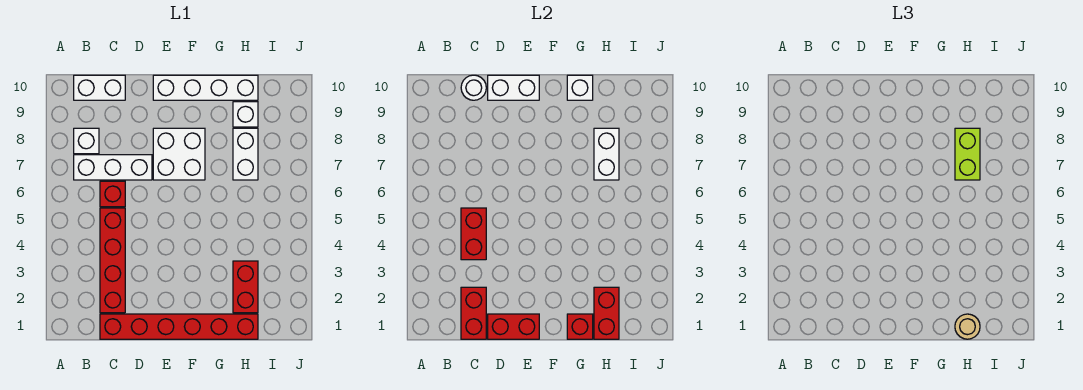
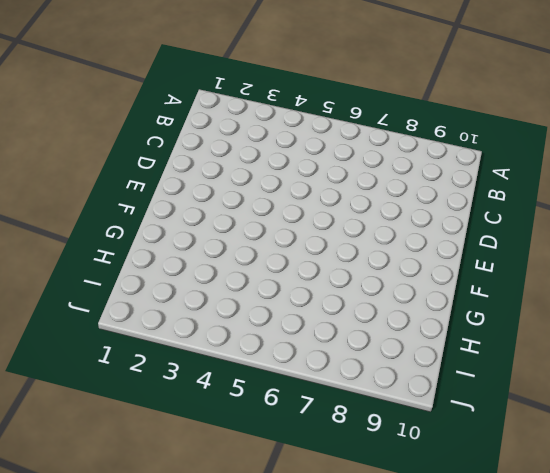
none -> white 1x3 brick [74,155,152,180]
none -> white 1x1 brick [74,128,99,154]
none -> white 1x2 brick [74,75,125,100]

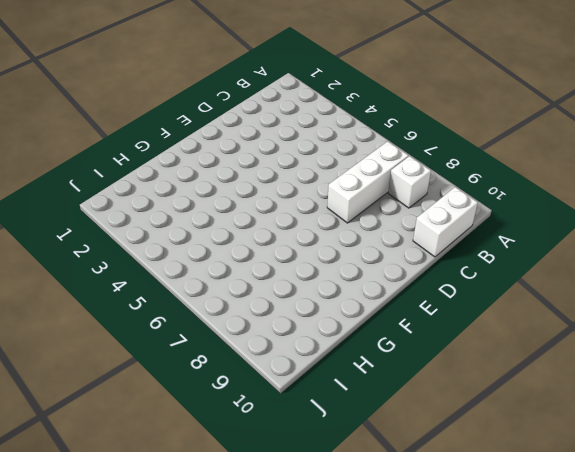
none -> red 1x6 brick [100,314,258,339]
none -> red 1x4 brick [100,208,125,313]
none -> red 1x1 brick [100,181,125,207]

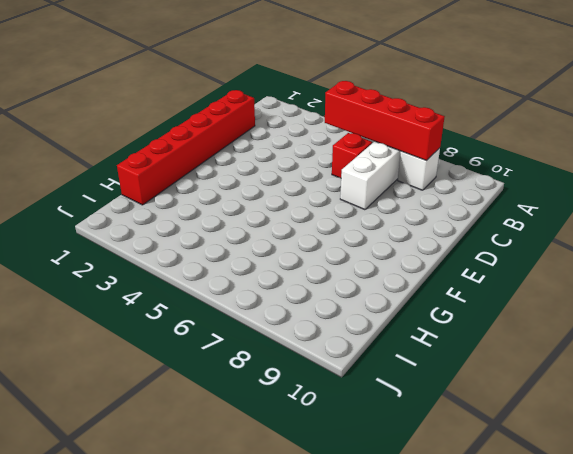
red 1x4 brick [325,81,445,161] -> red 1x4 brick moved to [100,208,125,313]
none -> white 1x2 brick [74,75,125,100]
none -> white 2x2 brick [153,128,205,180]
none -> white 1x4 brick [153,75,258,100]

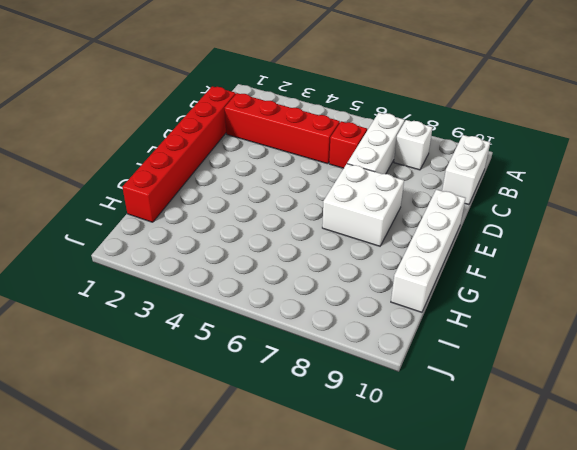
none -> red 1x2 brick [233,261,258,313]
none -> white 1x2 brick [233,128,258,180]
none -> white 1x1 brick [233,102,258,127]

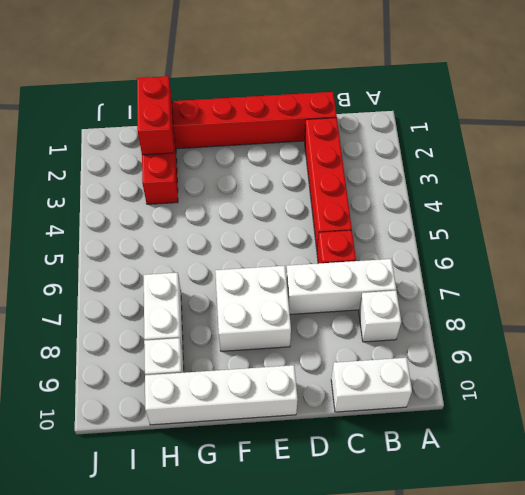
none -> red 1x2 brick [461,287,486,339]
none -> red 1x2 brick [461,208,486,260]
none -> white 1x1 round brick [461,75,486,100]

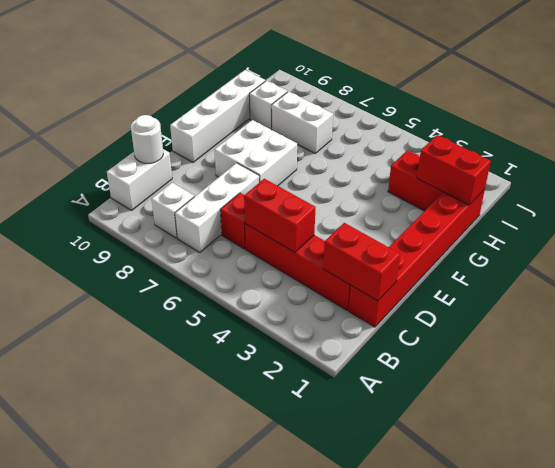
none -> red 1x2 brick [488,314,539,339]
none -> white 1x2 brick [488,75,539,100]
none -> red 1x1 brick [567,314,593,339]

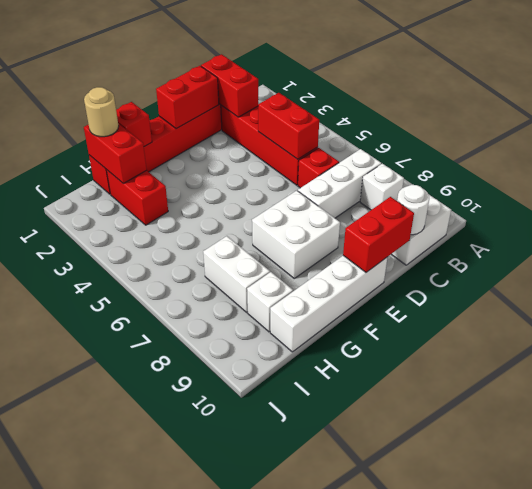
red 1x2 brick [343,197,414,272] -> white 1x2 brick [488,75,539,100]
none -> white 1x1 brick [567,75,593,100]
none -> white 1x2 brick [594,128,619,180]
none -> lime 1x2 brick [955,128,980,180]

